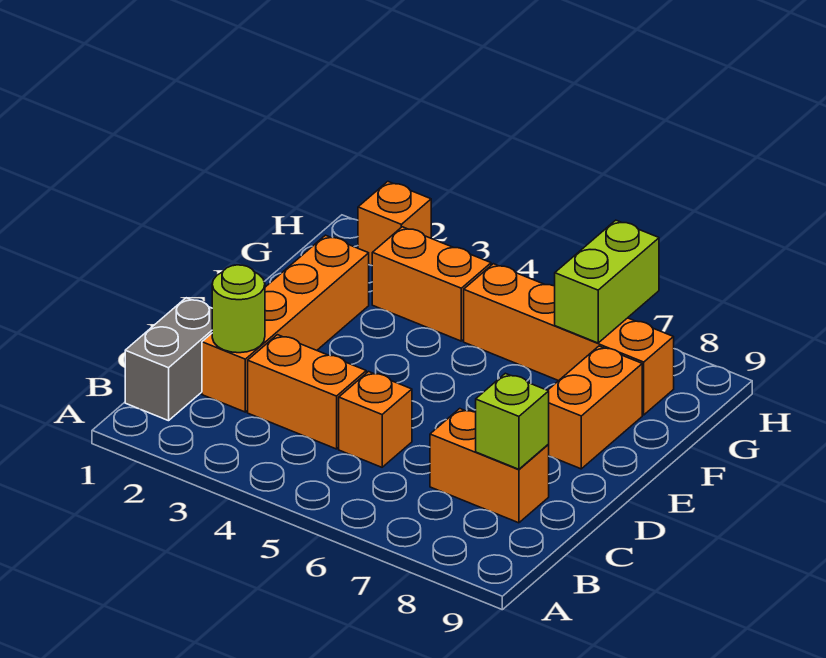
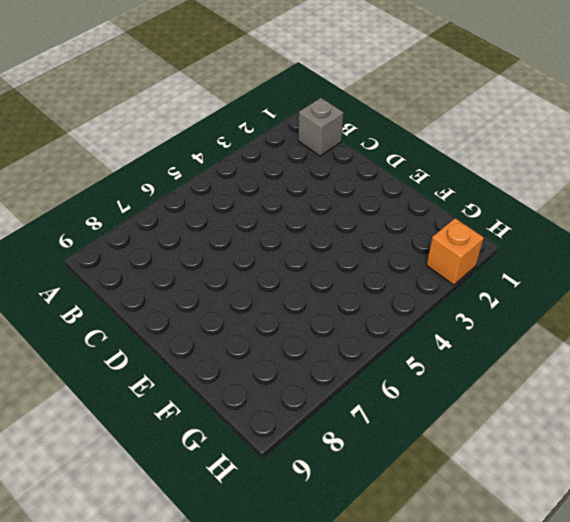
grey 1x1 brick [298,98,344,156] -> grey 1x2 brick [125,298,212,421]
none -> orange 1x4 brick [202,235,369,412]
none -> orange 1x2 brick [248,335,366,449]
none -> orange 1x1 brick [339,372,412,467]

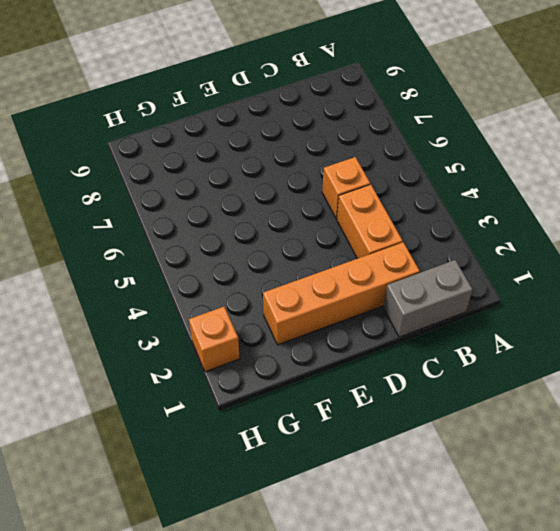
none -> orange 1x2 brick [430,409,549,523]
none -> orange 1x2 brick [548,346,642,469]
none -> orange 1x2 brick [372,227,491,341]

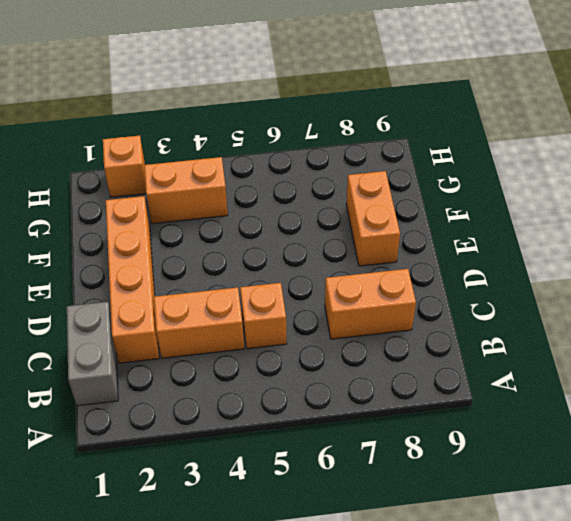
none -> orange 1x4 brick [464,264,674,415]
none -> lime 1x1 round brick [212,265,265,353]
none -> lime 1x1 brick [476,373,549,469]

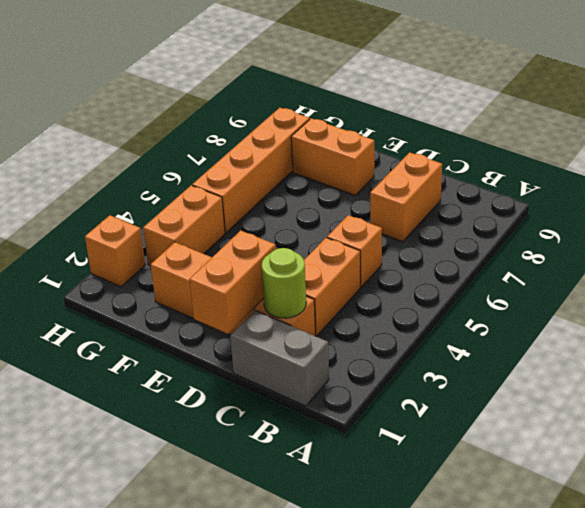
orange 1x2 brick [189,230,276,334] -> none
none -> lime 1x1 brick [476,373,549,469]
none -> lime 1x2 brick [555,220,659,343]

